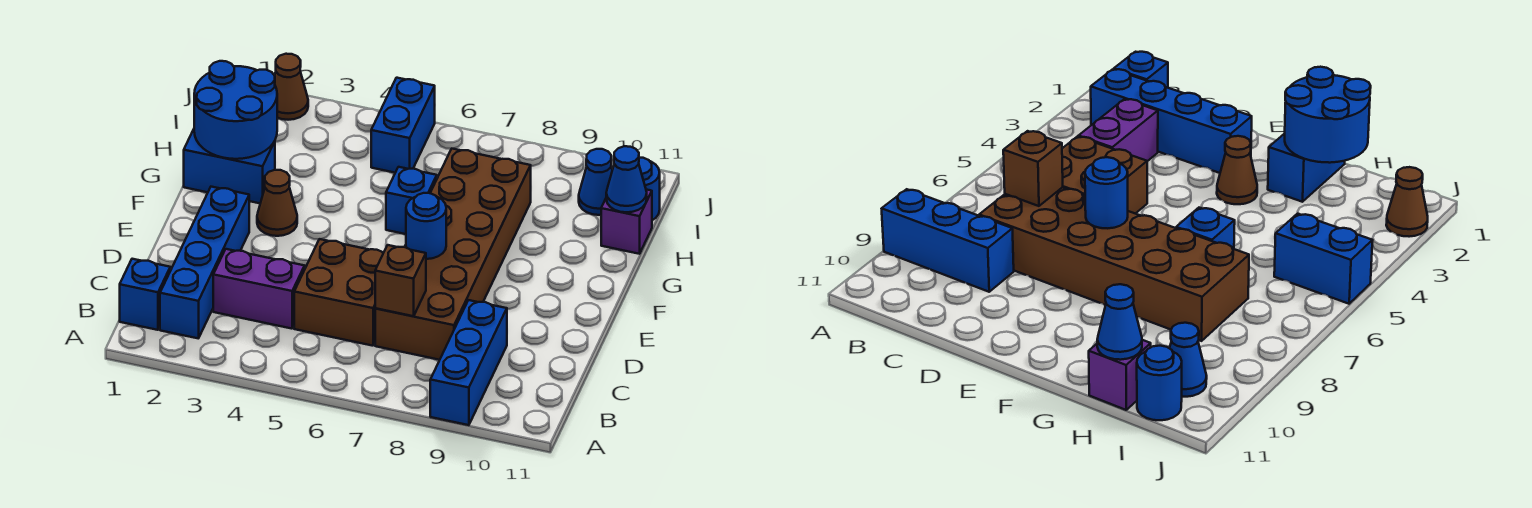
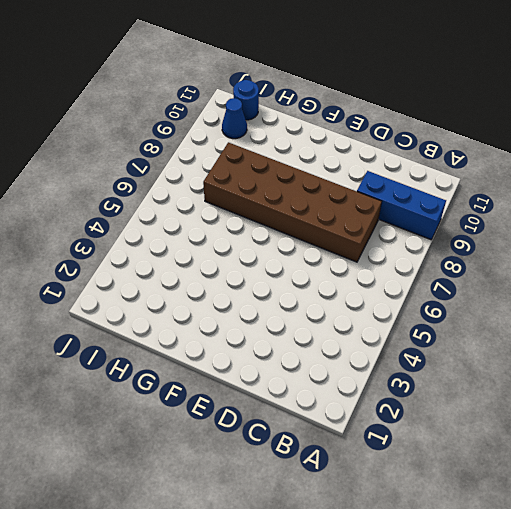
none -> blue 1x1 brick [120,259,170,330]
none -> blue 1x4 brick [160,187,249,338]
none -> purple 1x2 brick [213,249,305,329]

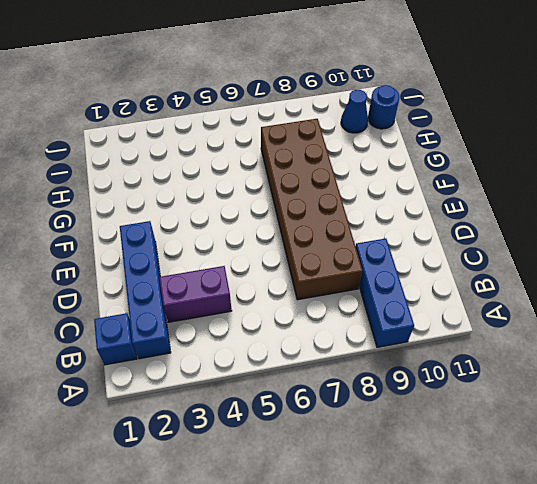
none -> brown 2x2 brick [294,239,383,346]
none -> brown 1x1 cone [257,170,297,236]
none -> blue 1x2 brick [184,129,275,203]

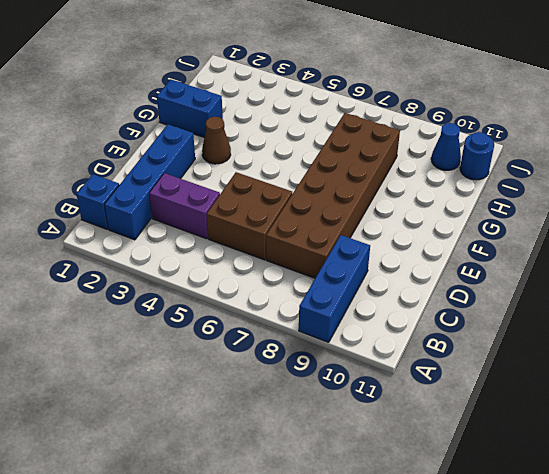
none -> blue 1x1 brick [386,167,437,234]
none -> purple 1x1 brick [601,190,652,254]
none -> blue 1x2 brick [371,78,435,173]

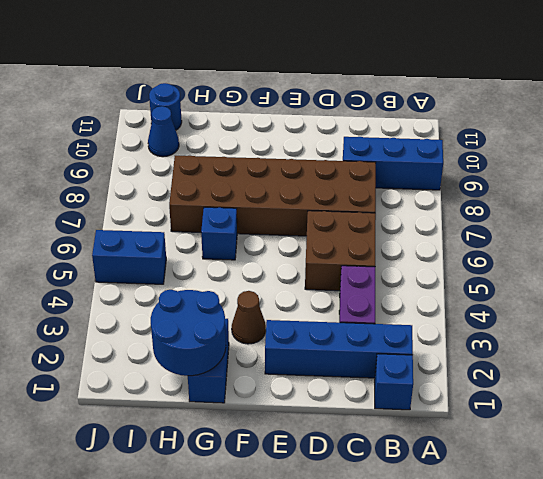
none -> purple 1x1 brick [601,190,652,254]
none -> brown 1x1 cone [275,54,308,120]
none -> brown 1x1 brick [375,245,426,316]

